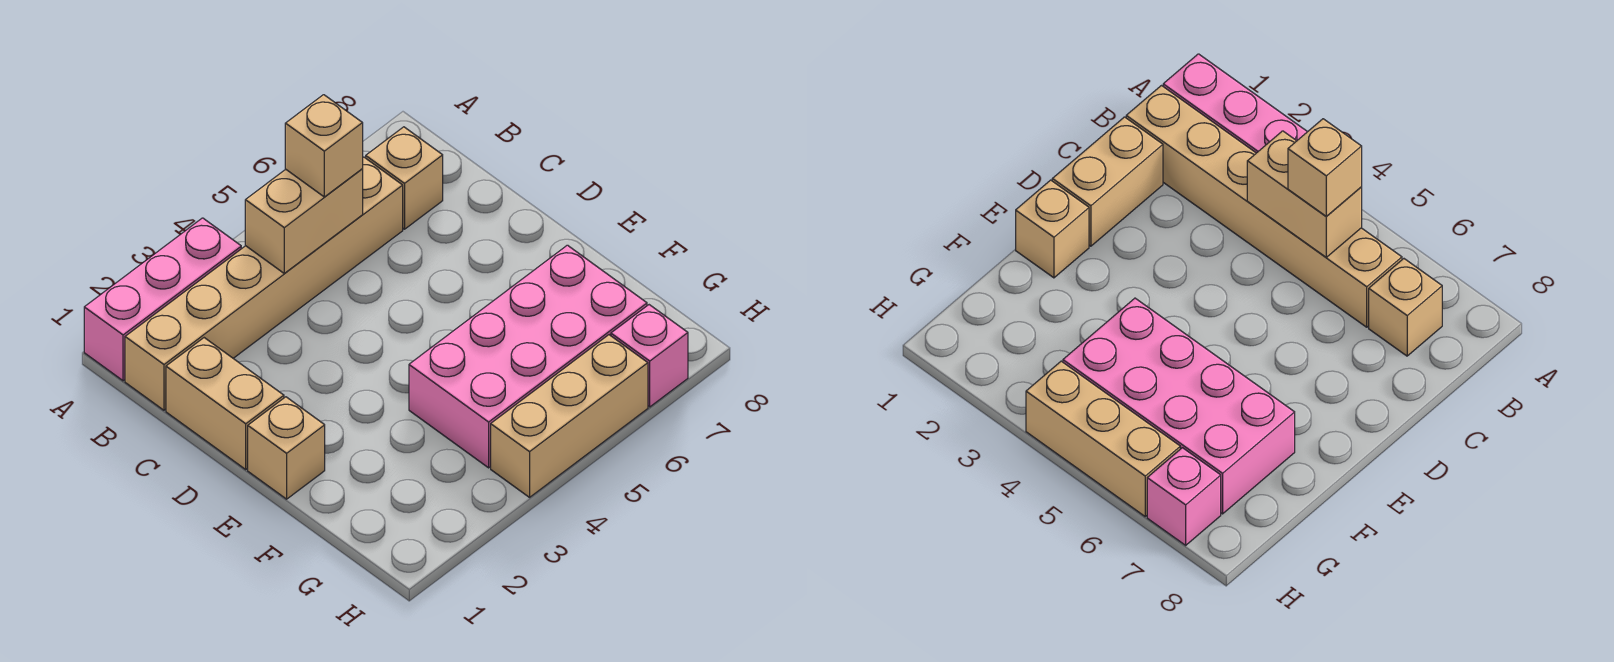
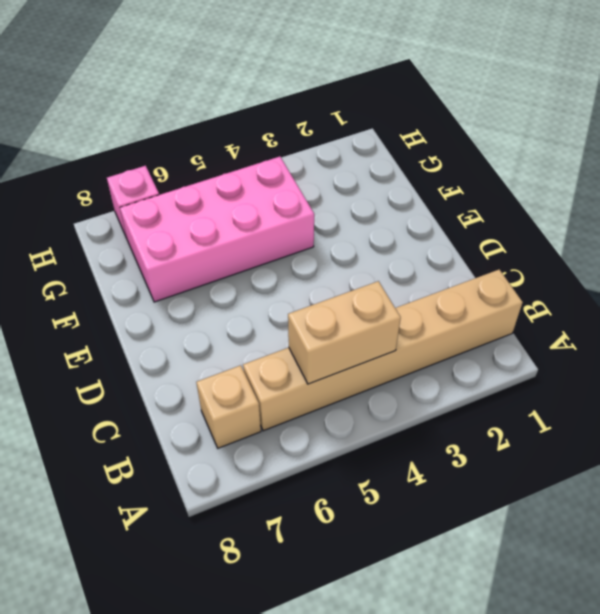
none -> pink 1x3 brick [84,218,241,381]
none -> tan 1x2 brick [166,338,284,469]

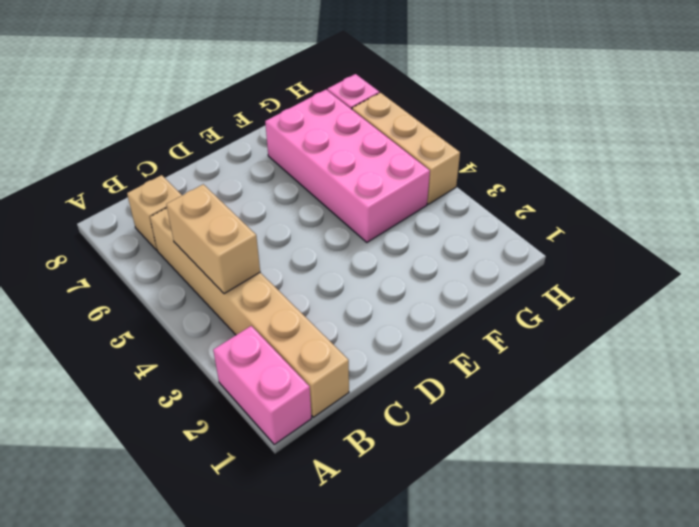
pink 1x2 brick [213,326,311,444] -> pink 1x3 brick [84,218,241,381]
none -> tan 1x2 brick [166,338,284,469]
none -> tan 1x1 brick [248,397,325,499]

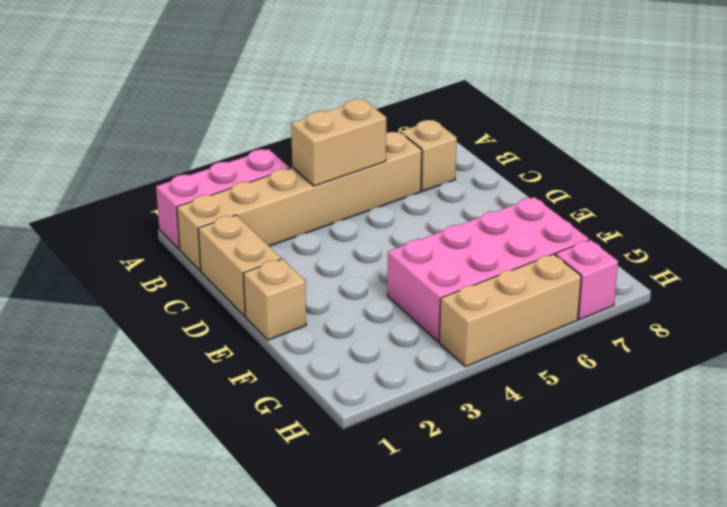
none -> tan 1x1 brick [285,95,363,197]

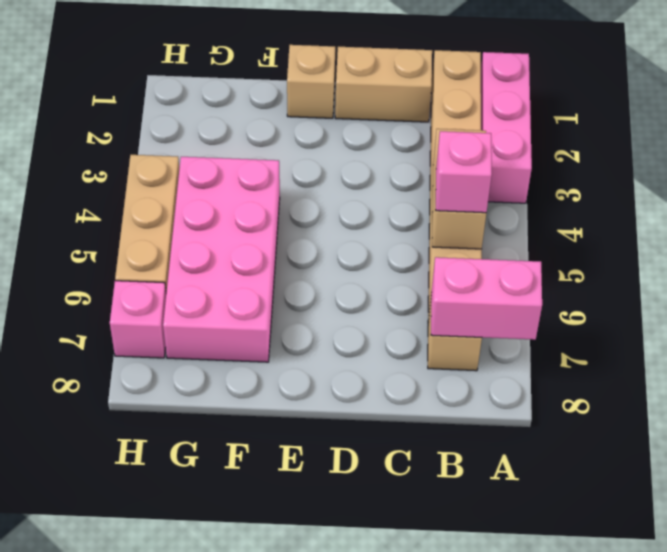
pink 1x2 brick [431,257,542,340] -> none
pink 1x1 brick [436,131,492,213] -> tan 1x1 brick [285,95,363,197]

